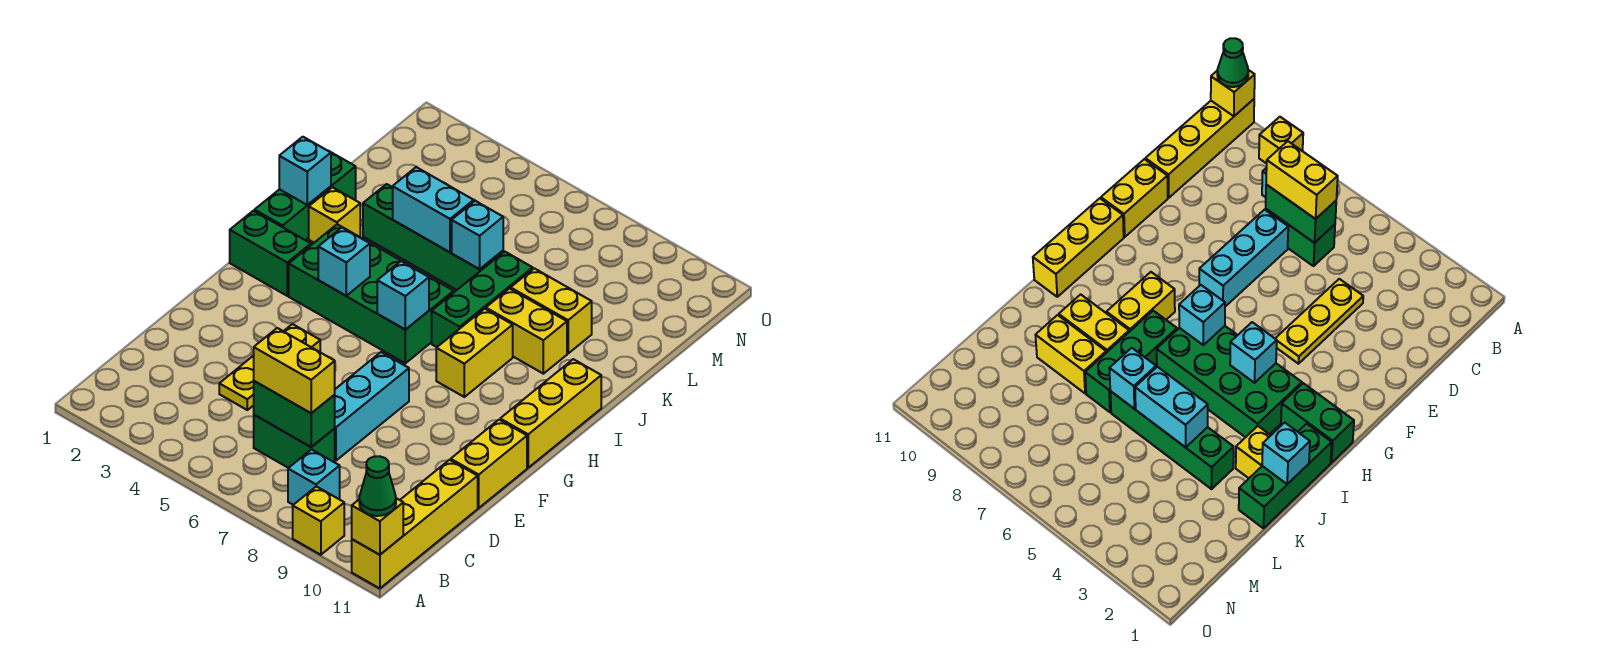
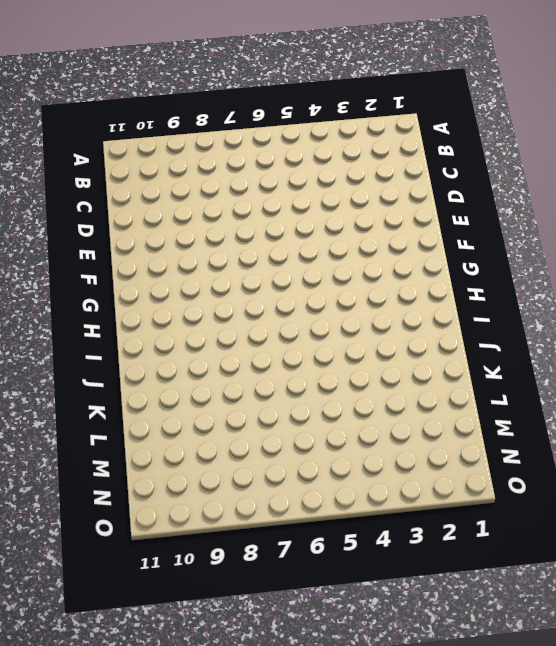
none -> yellow 1x1 brick [293,486,344,555]
none -> yellow 1x4 brick [352,460,478,588]
none -> cyan 1x1 brick [288,449,340,505]

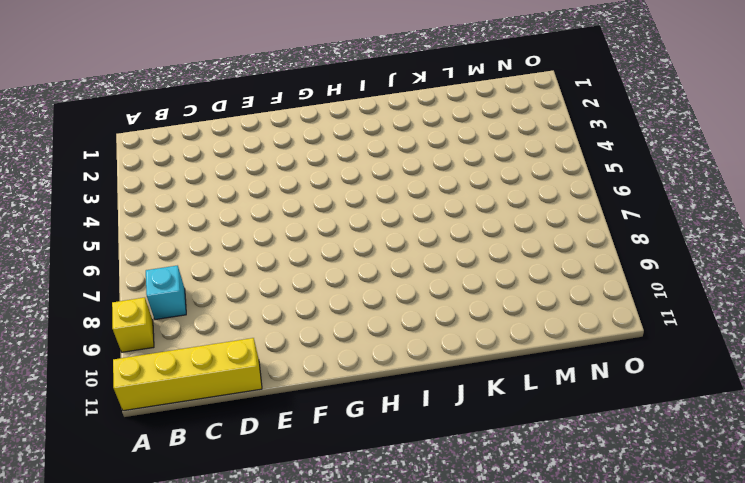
none -> green 1x2 brick [254,415,335,468]
none -> yellow 1x3 plate [219,324,320,410]
none -> cyan 1x3 brick [334,352,409,461]

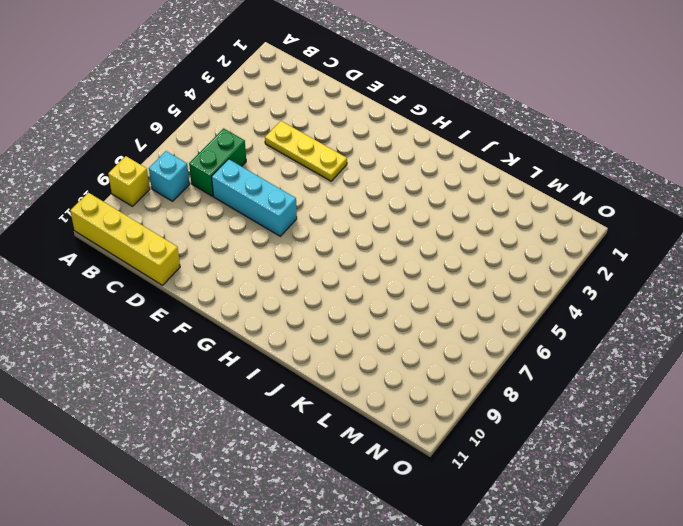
none -> yellow 1x2 brick [451,420,527,508]
none -> yellow 1x3 brick [500,359,601,468]
none -> green 1x2 brick [230,211,311,296]

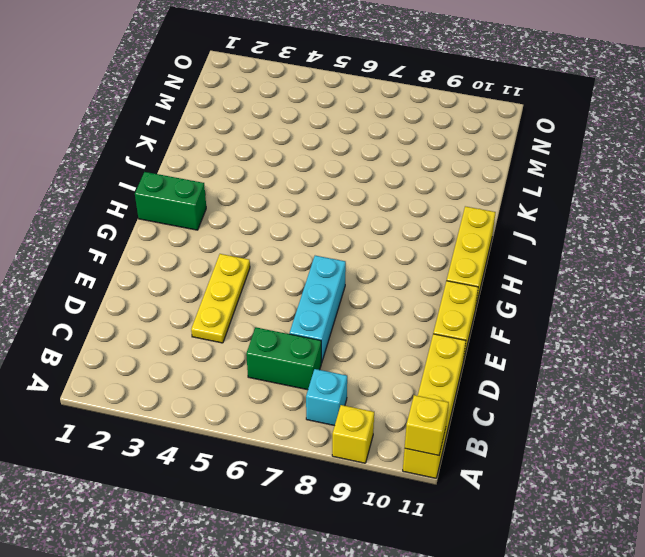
none -> green 2x4 brick [289,224,454,363]
none -> yellow 1x2 brick [436,309,513,397]
none -> green 1x3 brick [254,151,356,240]

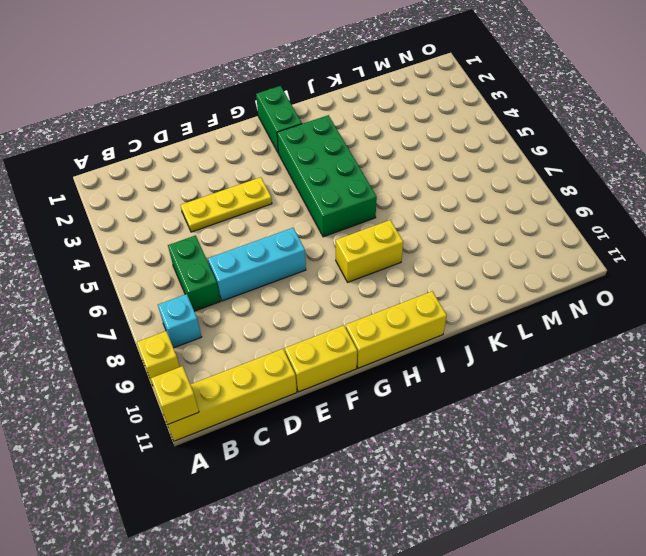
none -> green 1x3 brick [254,151,356,240]
none -> green 1x3 brick [432,251,533,347]
none -> yellow 1x1 brick [309,187,360,243]

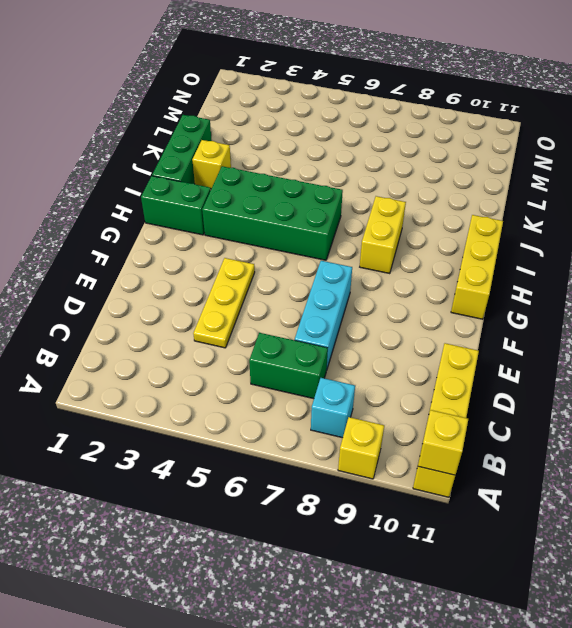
none -> yellow 1x2 brick [451,420,527,508]
none -> green 1x3 brick [432,251,533,347]
none -> yellow 1x2 brick [486,289,567,374]

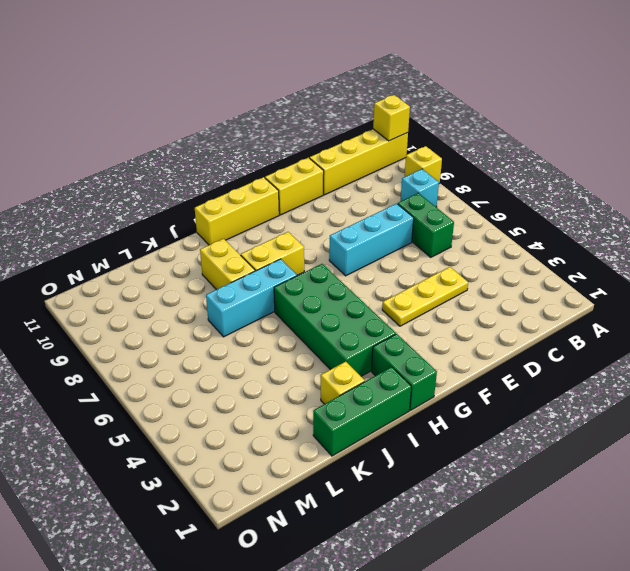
cyan 1x3 brick [206,259,297,337] -> green 1x3 brick [432,251,533,347]
none -> green 1x4 brick [363,184,503,290]
none -> yellow 1x2 brick [511,268,592,353]
none -> green 1x2 brick [254,381,335,447]

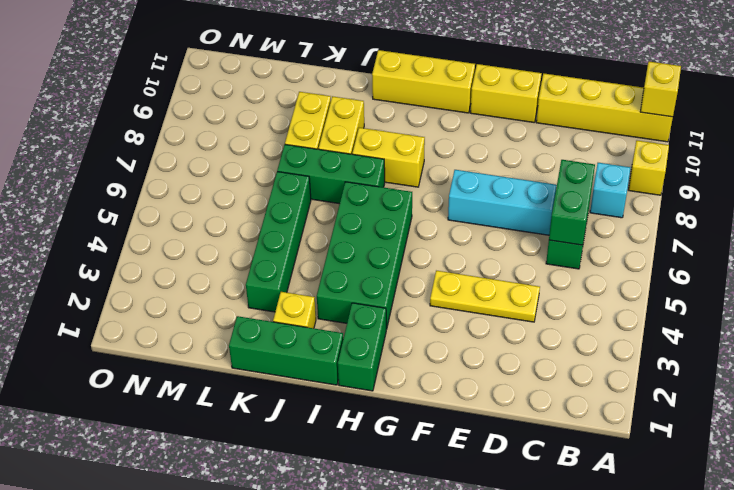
none -> cyan 1x1 brick [318,228,370,296]
none -> cyan 1x1 brick [377,261,429,330]
none -> cyan 1x1 brick [279,137,331,205]

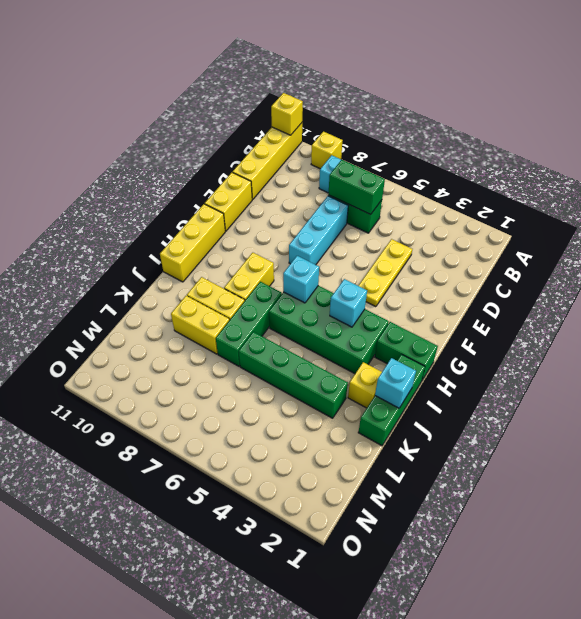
none -> cyan 1x2 brick [393,167,474,252]
none -> cyan 1x1 brick [452,201,503,269]
none -> green 1x1 cone [359,456,396,516]

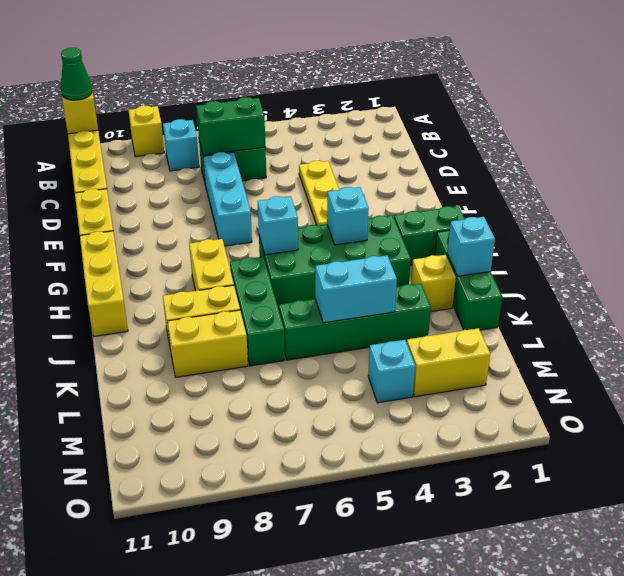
yellow 1x2 brick [407,328,490,397] -> yellow 1x2 brick moved to [254,328,335,413]
cyan 1x1 brick [368,340,415,403] -> cyan 1x1 brick moved to [452,201,503,269]

